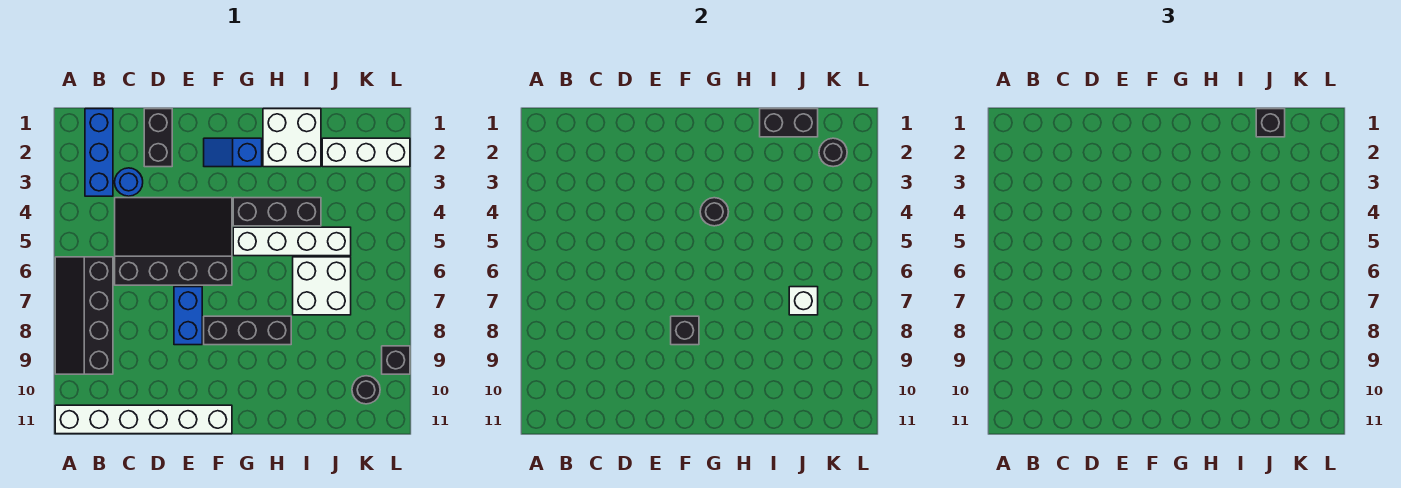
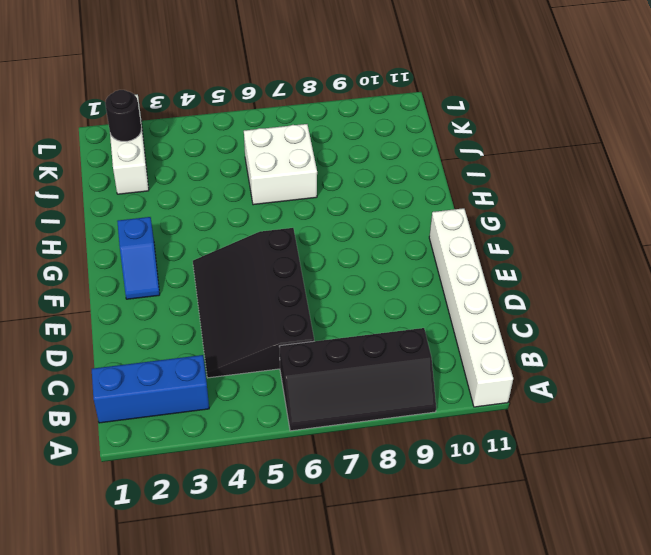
none -> blue 1x1 round brick [115,168,143,196]
none -> black 1x2 brick [144,109,172,167]
none -> blue 1x2 brick [174,287,202,345]

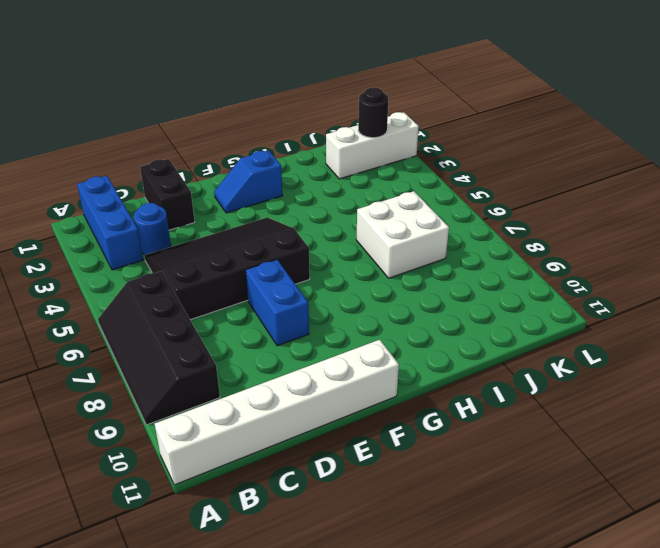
none -> black 1x3 brick [204,316,291,345]
none -> black 1x3 brick [233,198,321,226]
none -> white 1x4 brick [233,227,351,256]

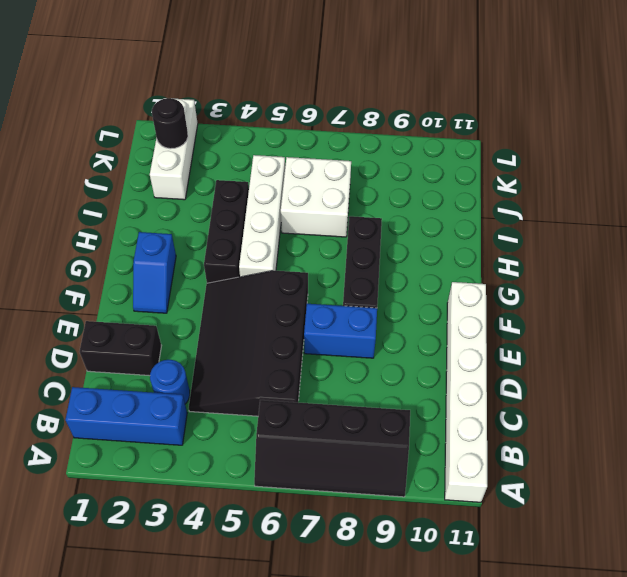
none -> white 2x2 brick [263,109,321,167]
none -> black 1x1 round brick [352,376,380,404]
none -> black 1x1 brick [382,346,410,374]

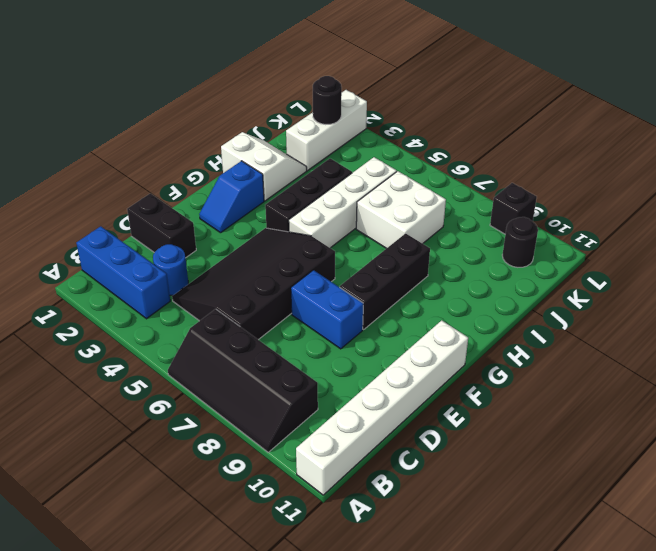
white 2x2 slope [221,132,307,201] -> white 2x2 brick [263,109,321,167]
none -> black 1x1 brick [671,316,699,345]
none -> black 1x1 round brick [700,198,728,226]
none -> black 1x2 brick [760,109,818,137]

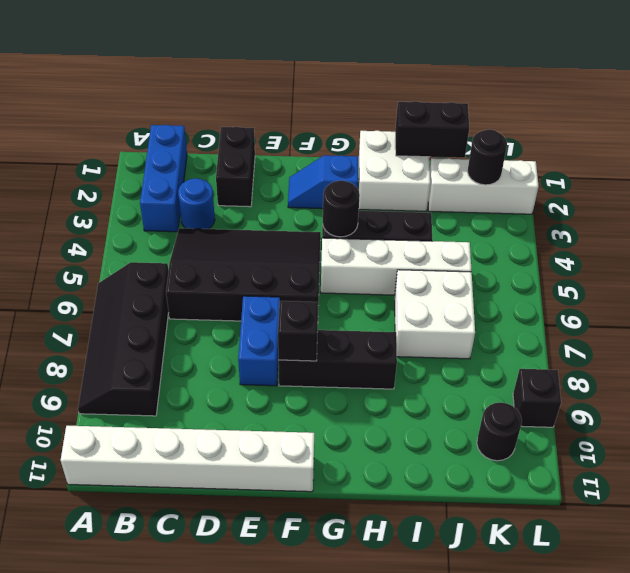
none -> white 1x1 brick [789,287,818,315]
none -> black 1x1 brick [1256,109,1285,137]

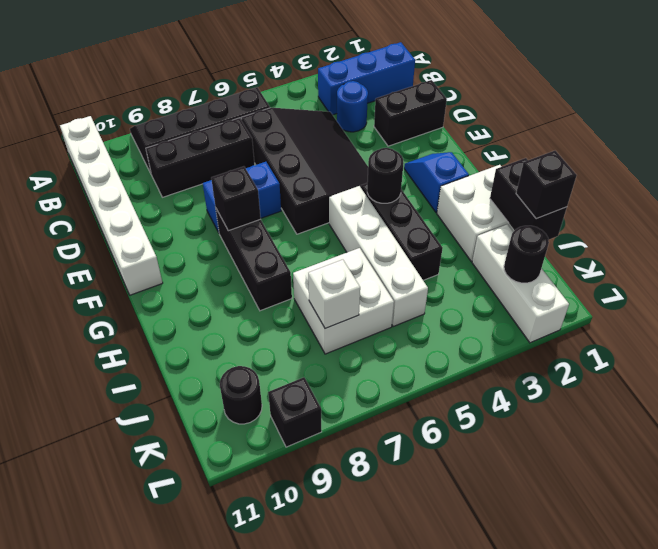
black 1x3 brick [146,118,255,197] -> none

